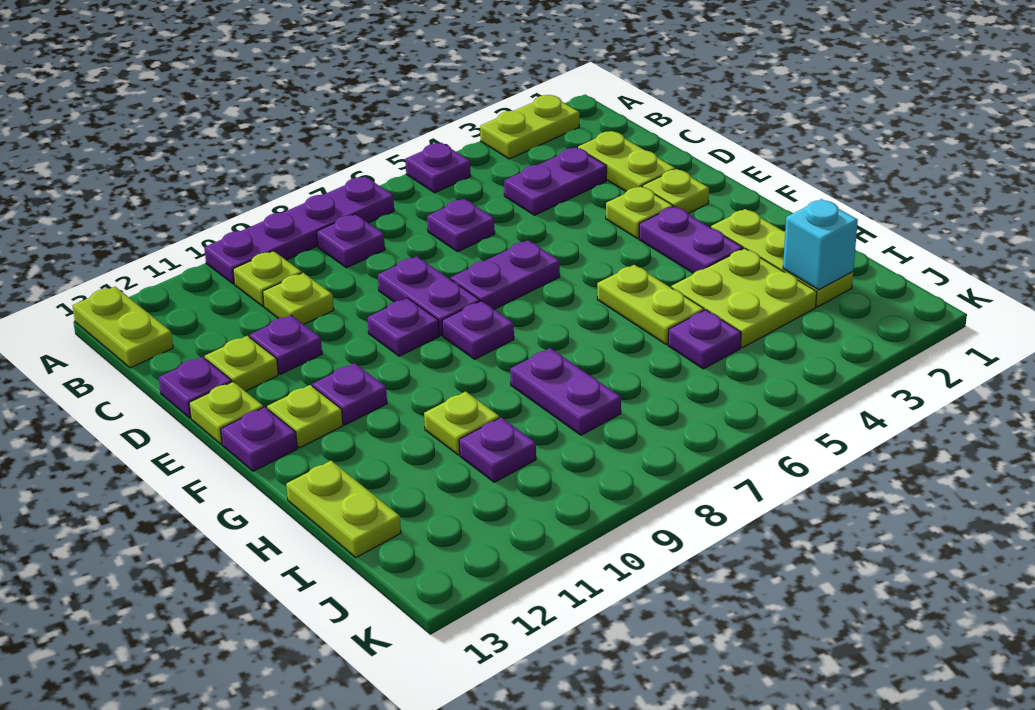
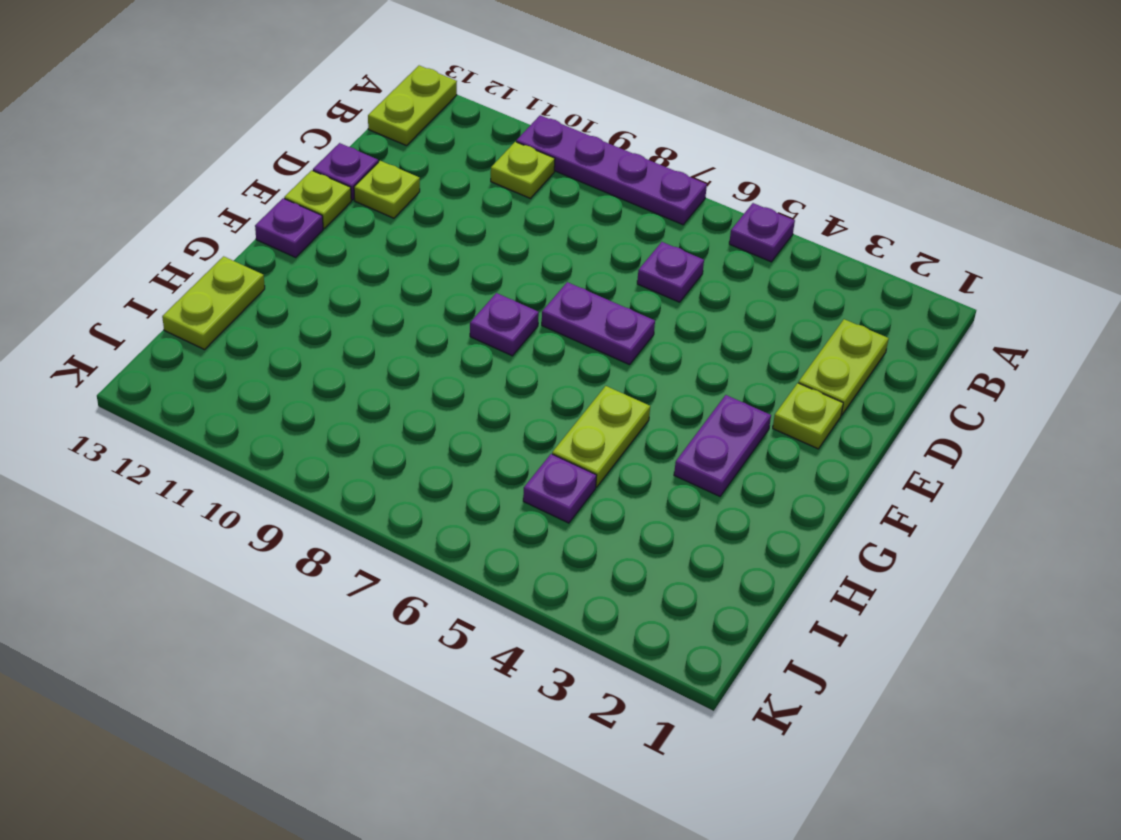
none -> lime 1x2 plate [480,95,579,159]
none -> purple 1x1 plate [317,214,385,268]
none -> purple 1x2 plate [504,147,607,215]
none -> lime 1x1 plate [263,273,334,324]

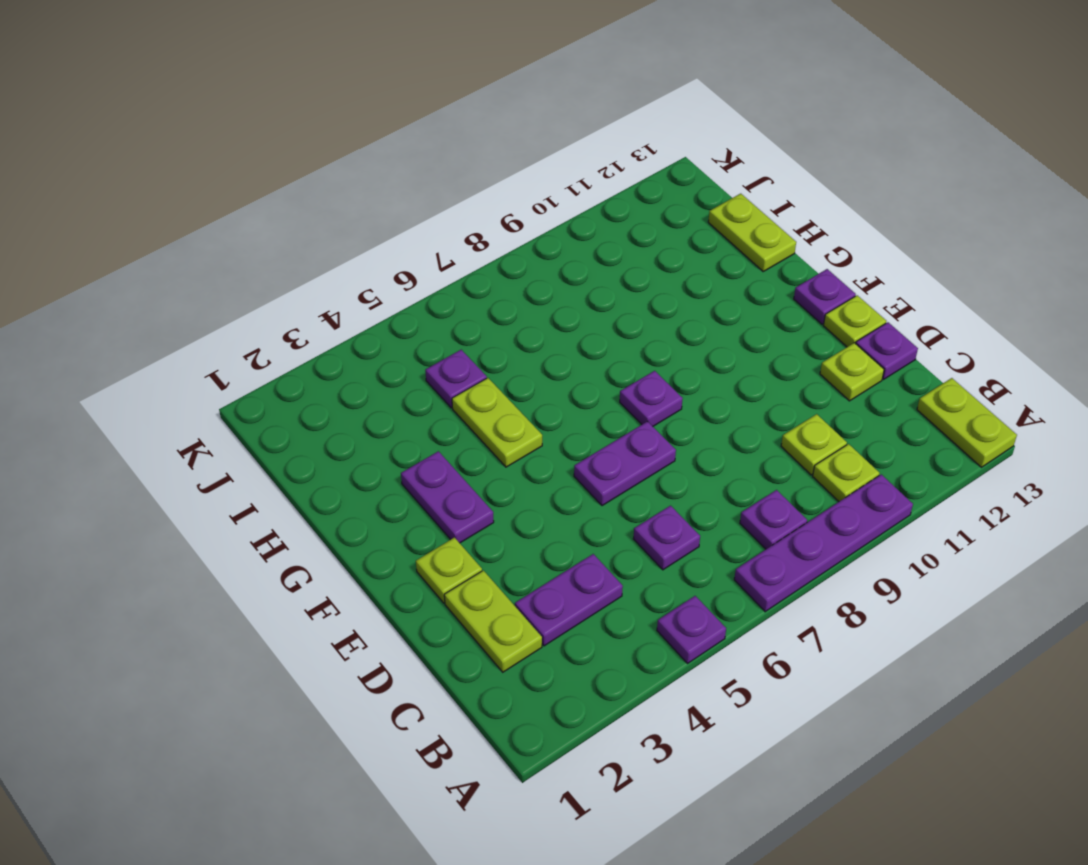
none -> lime 1x2 plate [480,95,579,159]
none -> purple 1x2 plate [378,256,480,335]
none -> purple 1x1 plate [249,315,322,374]
none -> lime 1x1 plate [606,186,673,239]

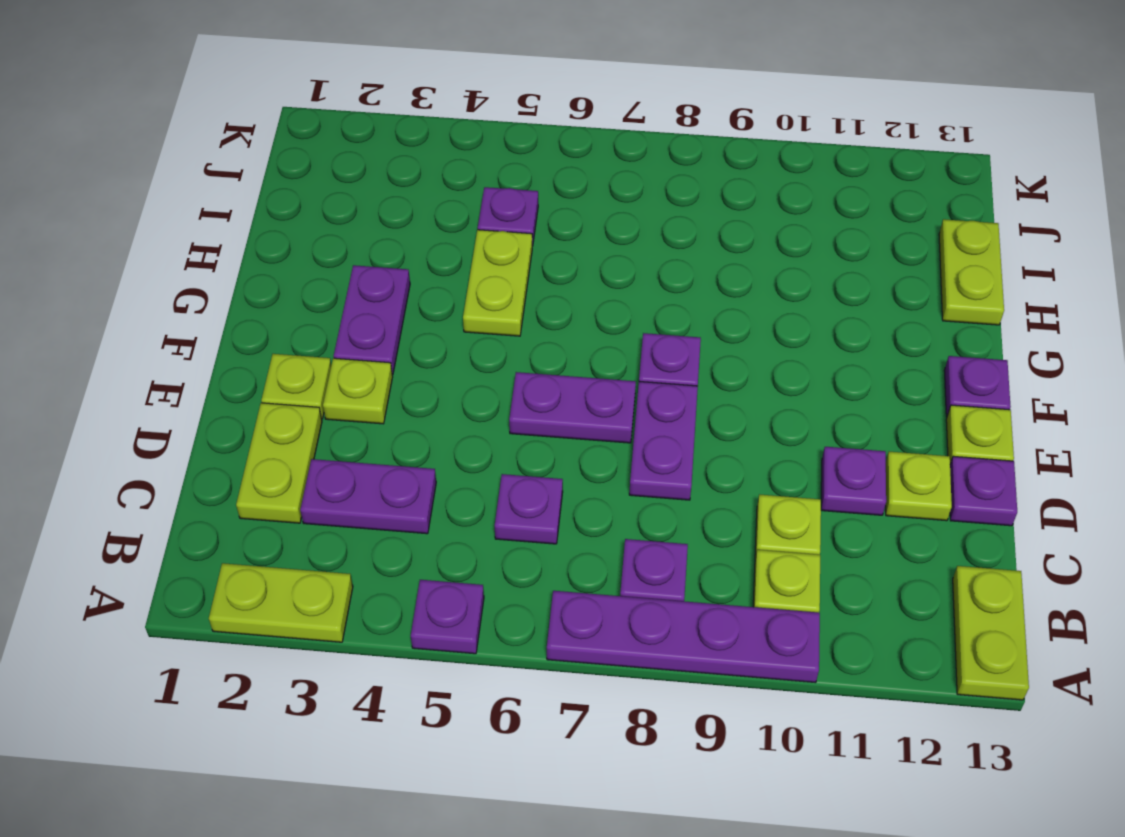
none -> purple 1x1 plate [368,298,439,356]
none -> purple 1x1 plate [312,363,387,425]
none -> lime 1x1 plate [267,385,343,448]
none -> lime 1x3 plate [711,209,853,307]

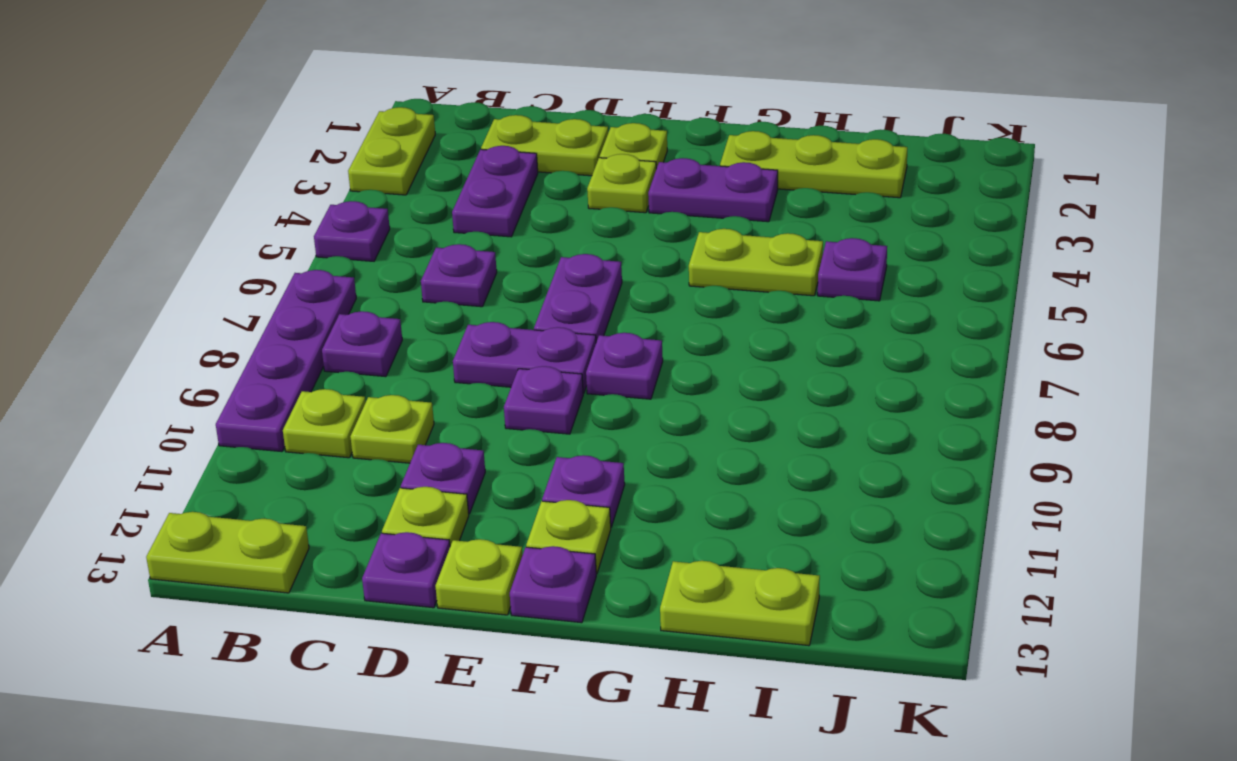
none -> lime 2x2 plate [671,248,817,348]
none -> purple 1x2 plate [510,348,621,435]
none -> lime 1x1 plate [424,391,499,455]
none -> purple 1x1 plate [459,418,536,482]

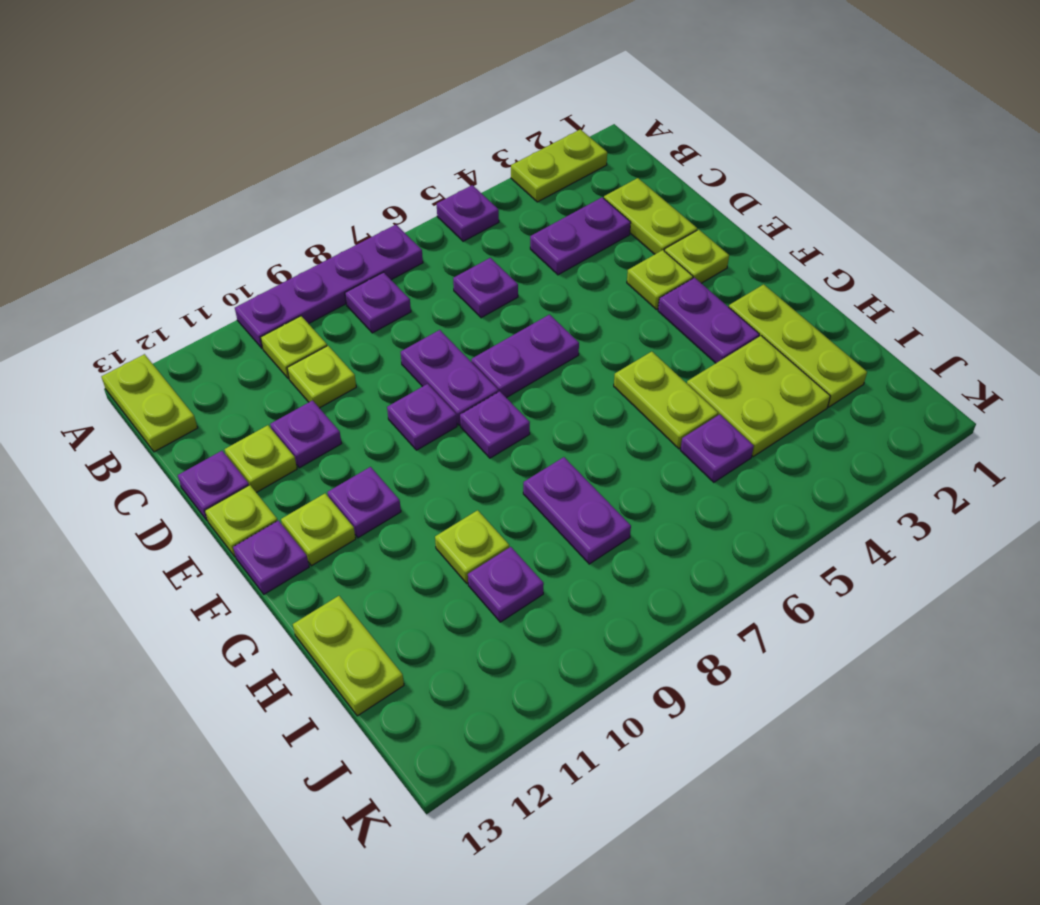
none -> cyan 1x1 brick [783,199,858,290]

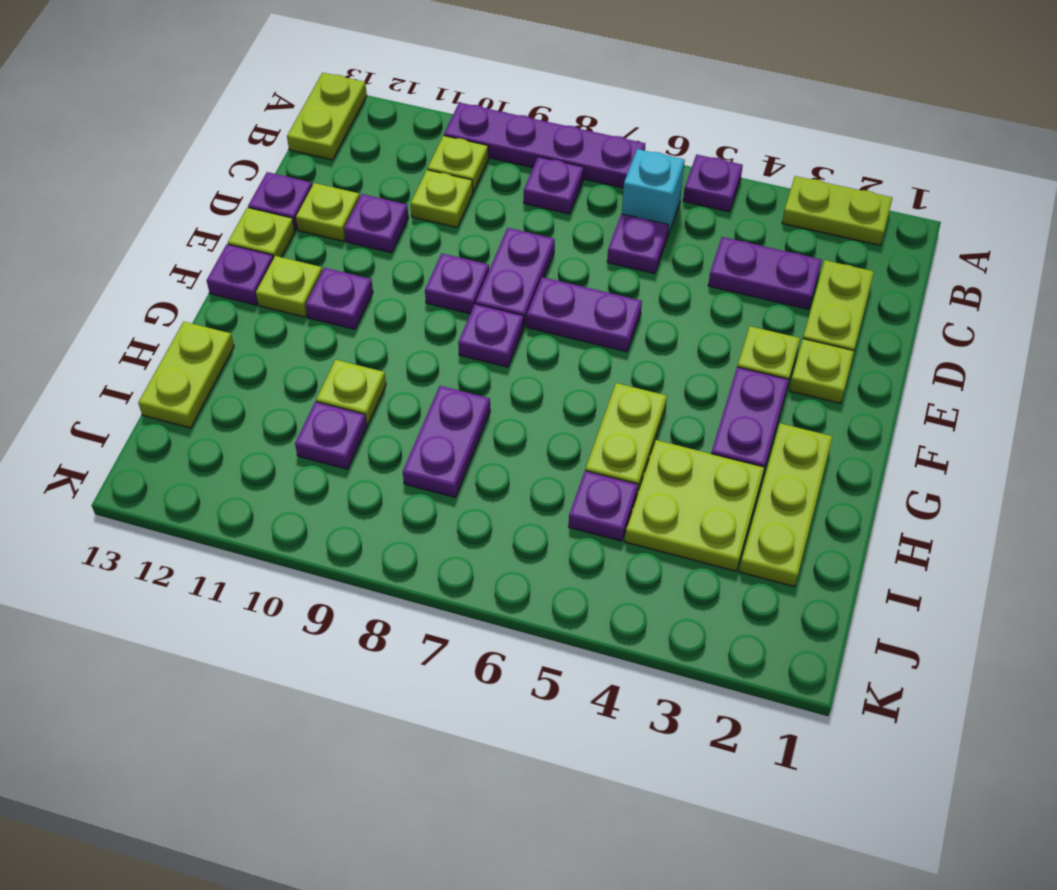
cyan 1x1 brick [622,149,685,235] -> cyan 1x1 brick moved to [783,199,858,290]

